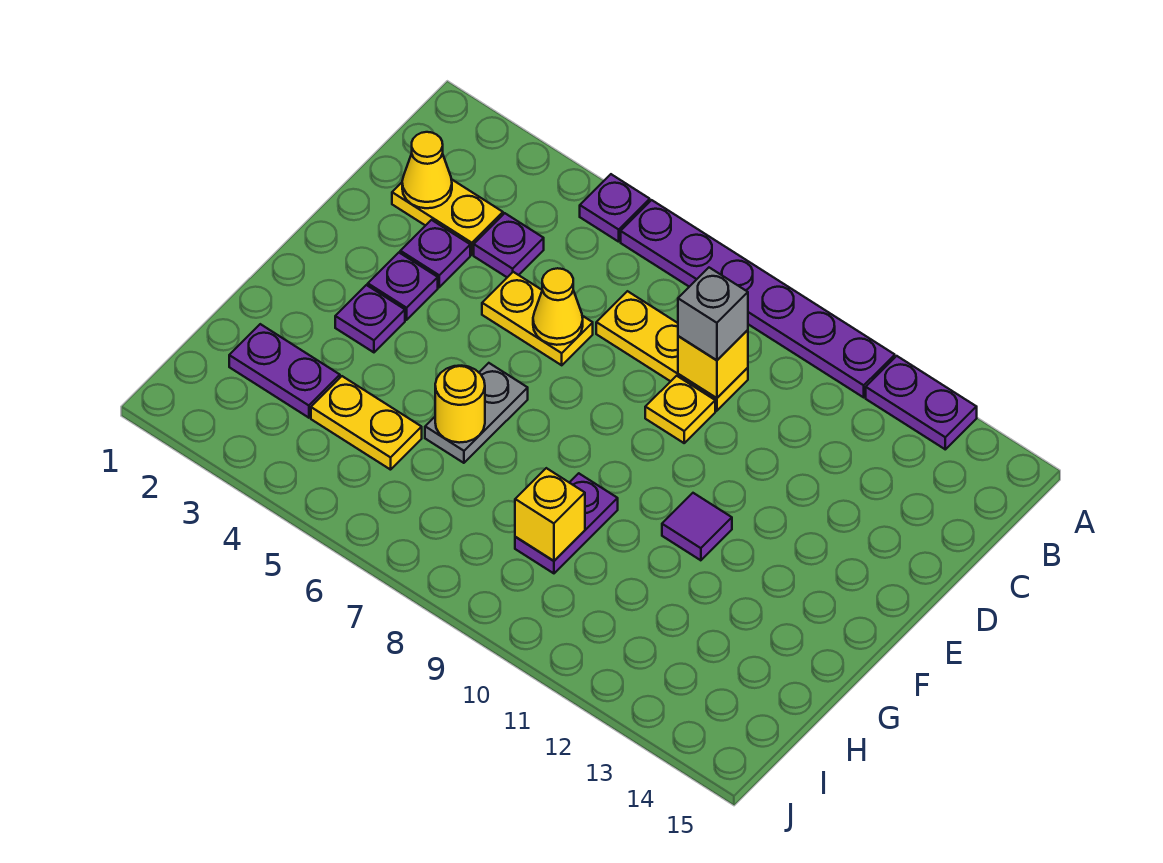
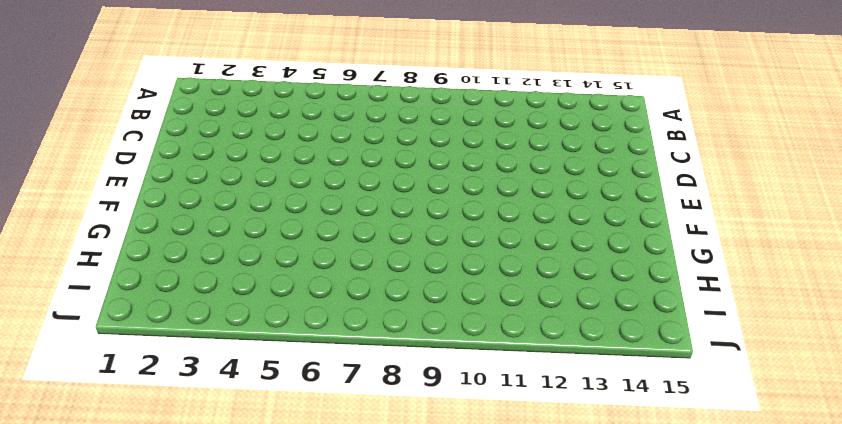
none -> purple 1x1 plate [580,174,650,242]
none -> purple 1x6 plate [621,200,895,397]
none -> purple 1x2 plate [866,356,977,449]

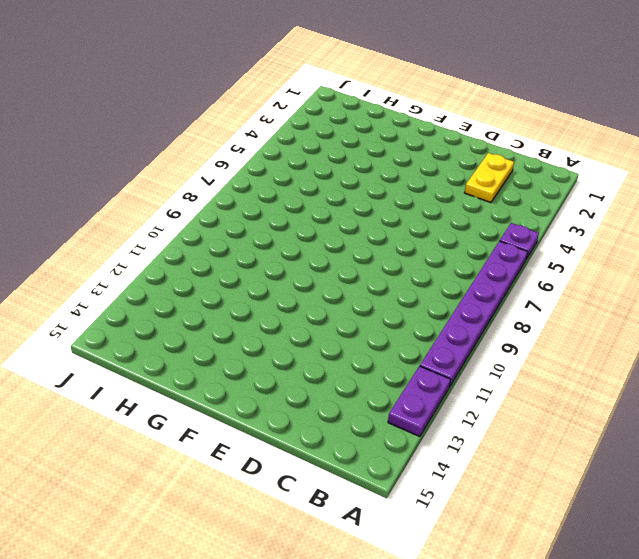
none -> purple 1x1 plate [474,213,544,277]
none -> yellow 1x3 plate [596,291,748,411]
none -> purple 1x1 plate [400,220,470,287]

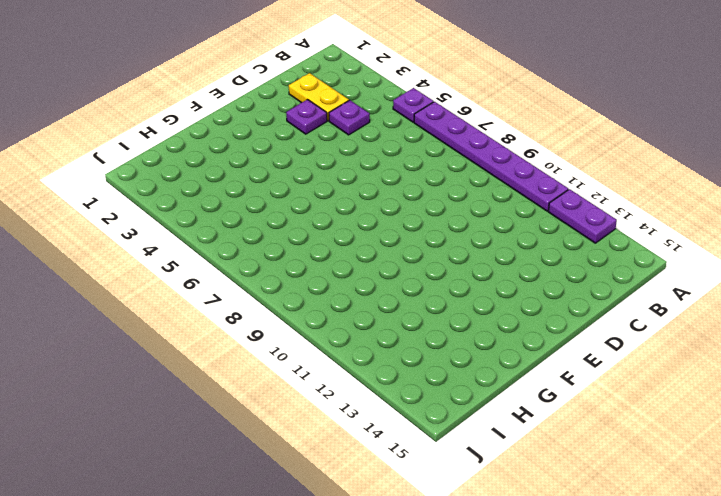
none -> yellow 1x3 plate [596,291,748,411]
none -> yellow 1x2 plate [482,272,593,365]
none -> yellow 1x1 plate [645,376,715,443]

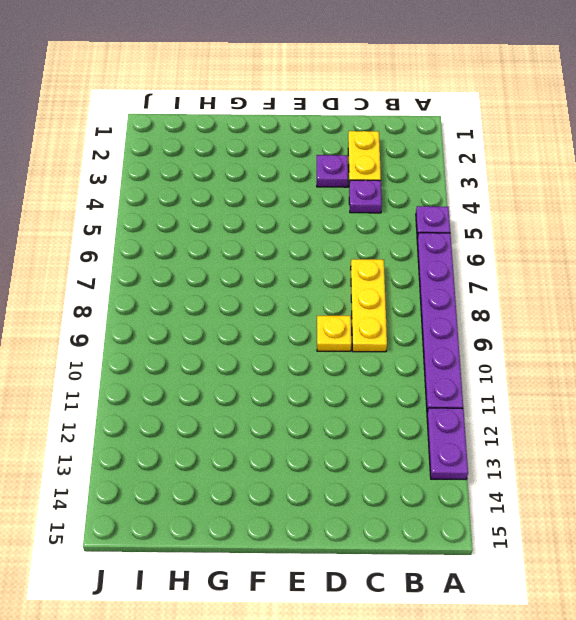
none -> yellow 1x2 plate [482,272,593,365]
none -> purple 1x1 plate [368,253,438,320]
none -> purple 1x1 plate [335,285,405,352]

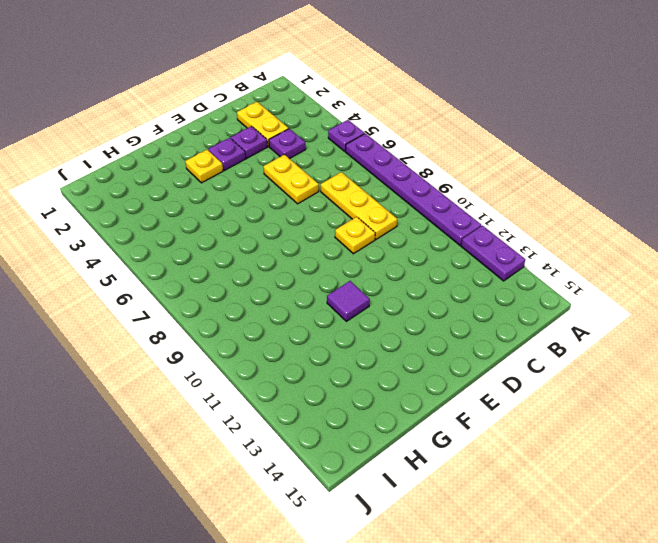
yellow 1x1 plate [185,150,223,183] -> purple 1x1 plate [335,285,405,352]
none -> grey 1x2 plate [425,363,528,463]
none -> purple 1x2 plate [515,473,618,573]
none -> purple 1x2 plate [229,324,340,418]

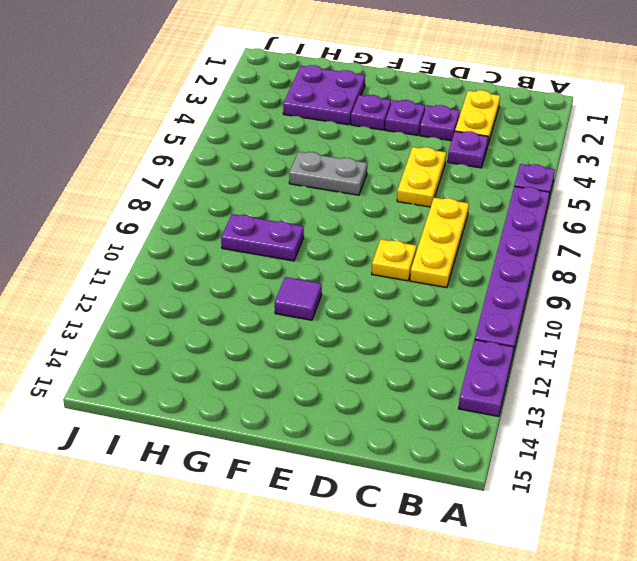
purple 2x2 plate [283,65,365,125] -> purple 1x2 plate [229,324,340,418]
none -> yellow 1x2 plate [311,376,422,470]
none -> yellow 1x1 cone [402,132,452,208]
none -> yellow 1x1 brick [678,330,748,398]

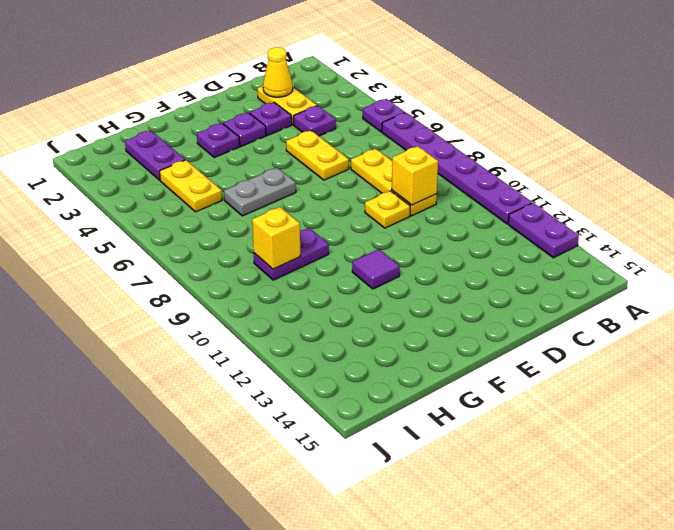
none -> yellow 1x1 cone [533,268,583,345]
none -> yellow 1x1 round brick [435,366,485,443]
none -> grey 1x1 brick [678,268,748,360]

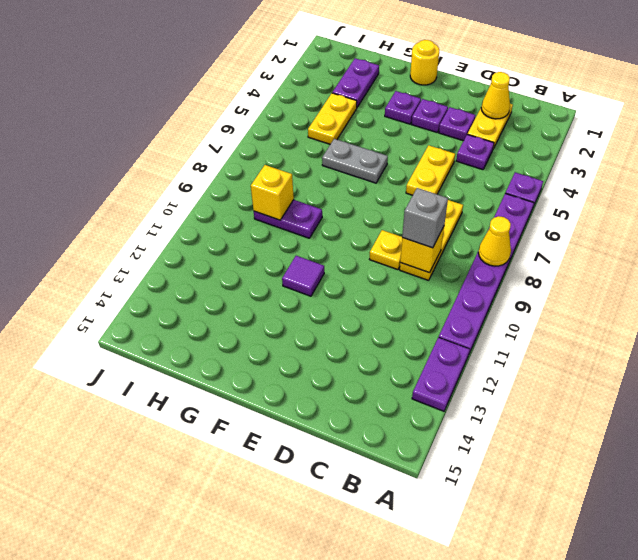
yellow 1x1 cone [479,216,511,266] -> yellow 1x1 cone moved to [533,268,583,345]
yellow 1x1 round brick [410,40,439,85] -> yellow 1x1 round brick moved to [435,366,485,443]

